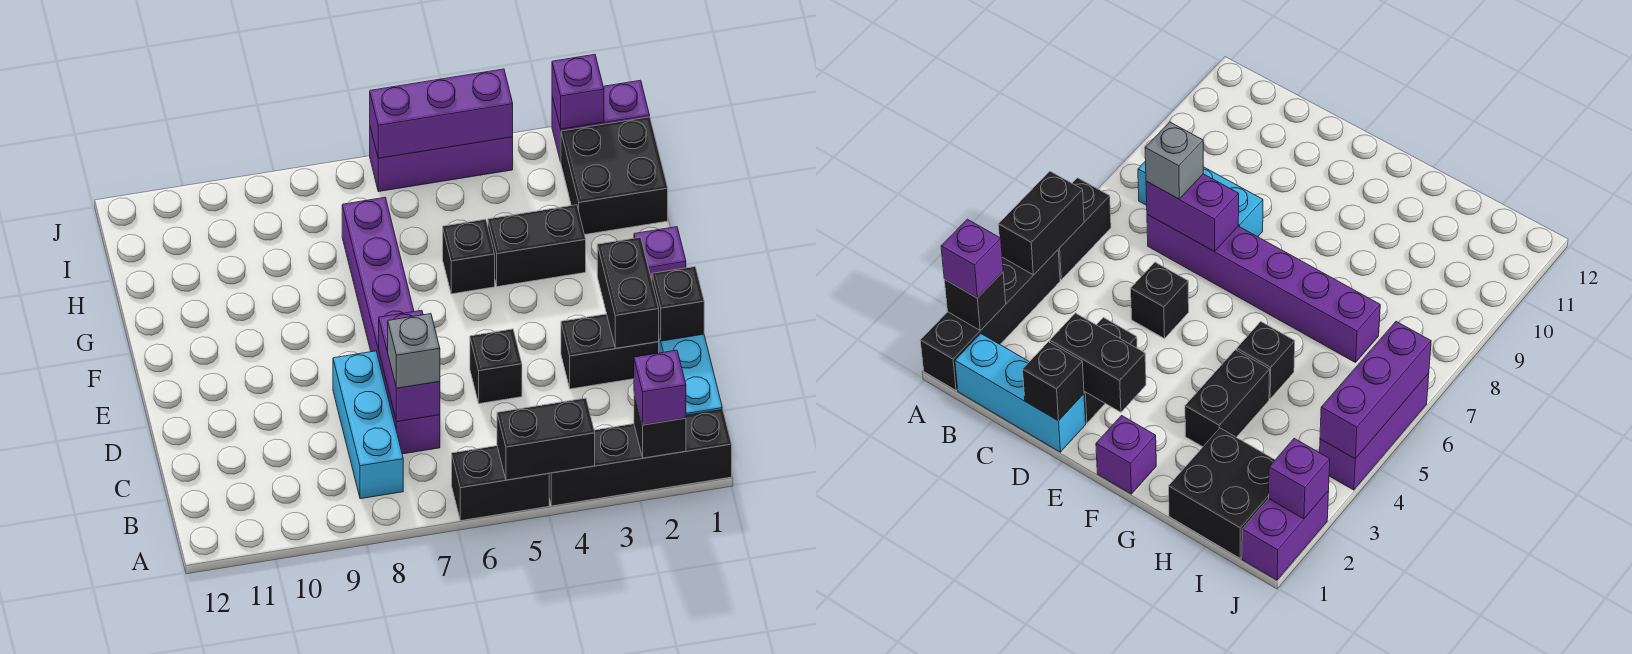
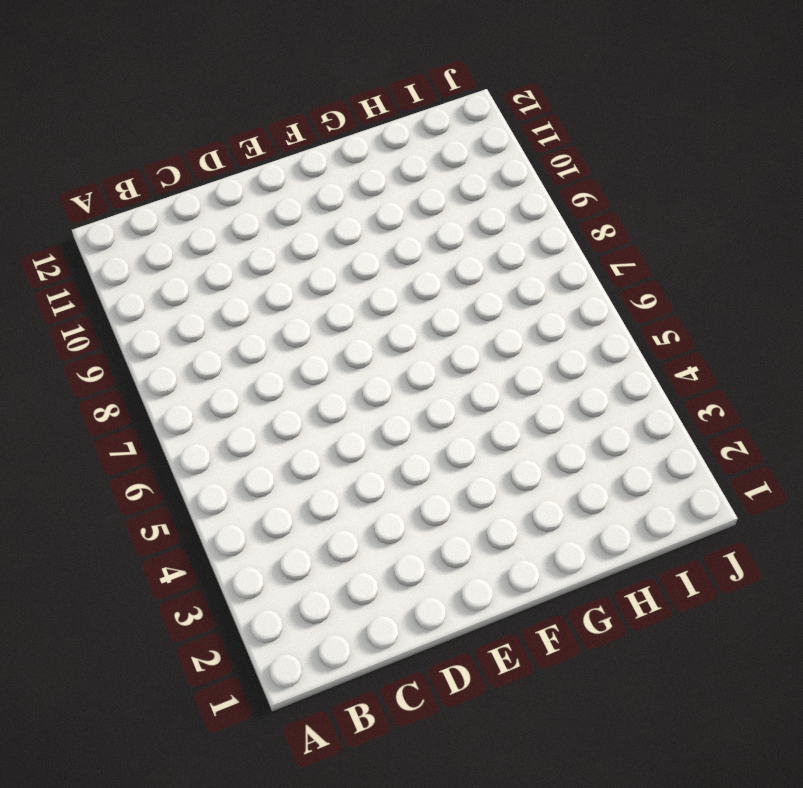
none -> black 1x4 brick [549,409,732,506]
none -> black 1x2 brick [452,446,549,521]
none -> cyan 1x3 brick [659,334,722,415]

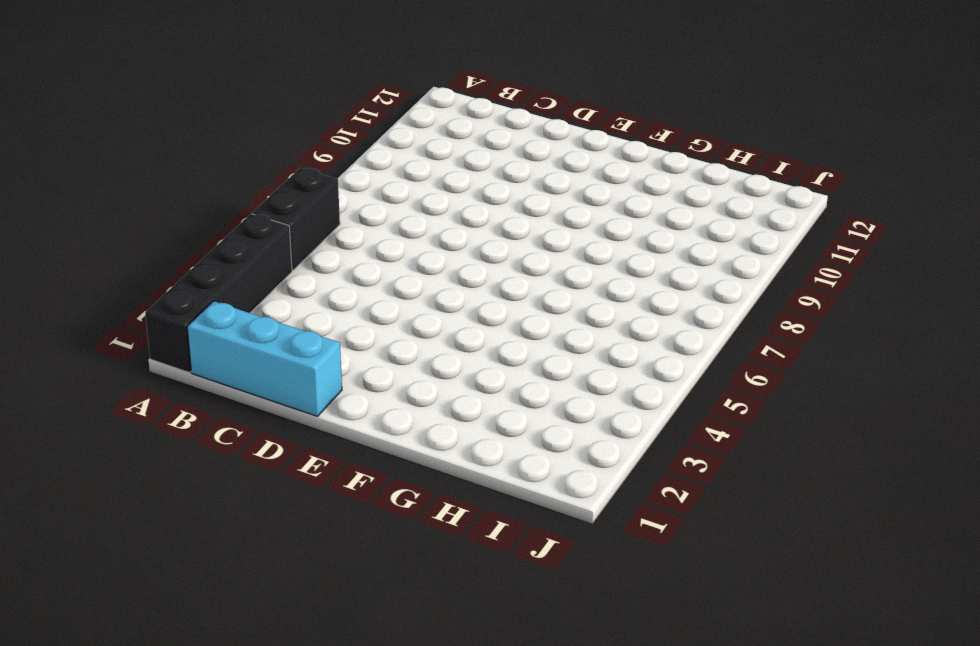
none -> cyan 1x3 brick [333,351,403,499]
none -> purple 1x6 brick [342,198,440,454]
none -> black 1x2 brick [561,314,659,389]

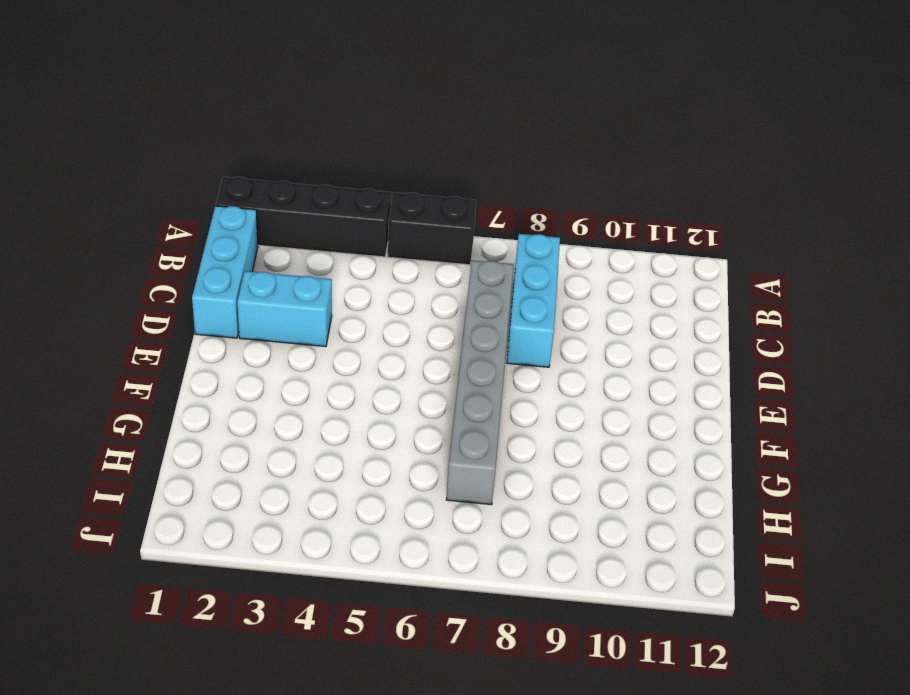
grey 1x6 brick [446,260,514,505] -> purple 1x6 brick [342,198,440,454]
cyan 1x2 brick [237,271,332,347] -> black 1x2 brick [561,314,659,389]
none -> black 1x1 brick [470,329,522,404]
none -> purple 1x1 brick [634,227,686,280]
none -> black 1x2 brick [488,205,586,287]

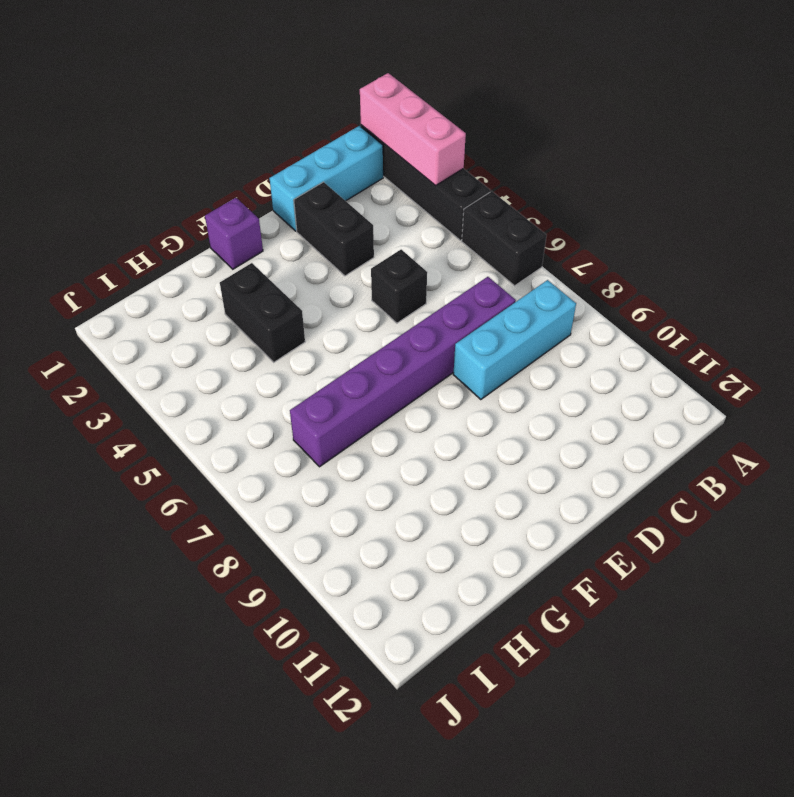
pink 1x3 brick [360,73,466,186] -> black 1x1 brick [634,393,686,458]
none -> black 1x1 brick [443,219,495,294]
none -> black 2x2 brick [561,117,668,235]
none -> purple 1x2 brick [552,80,650,162]

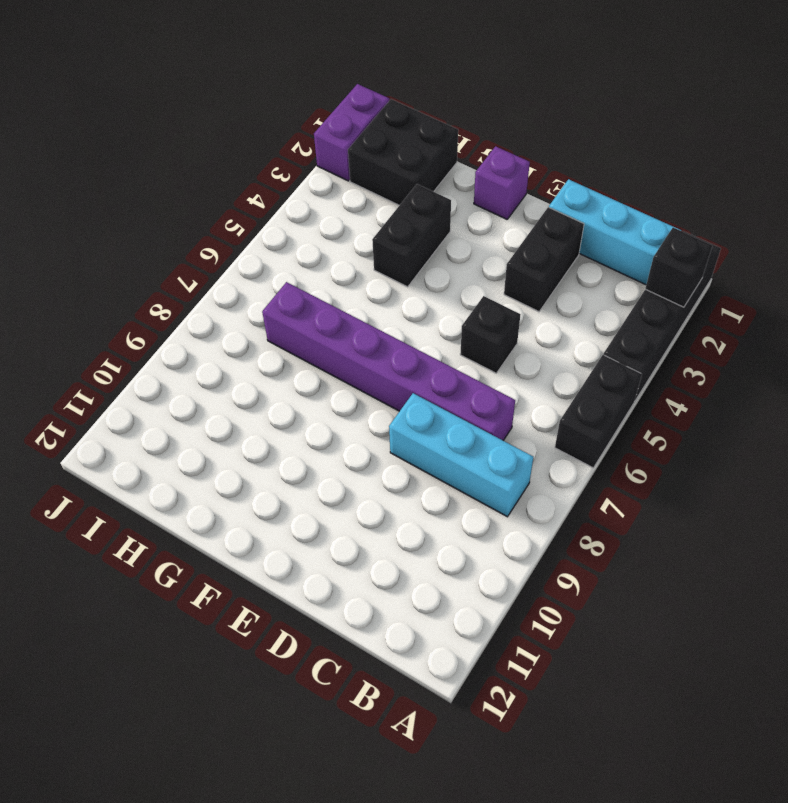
none -> black 1x1 brick [443,219,495,294]
none -> purple 1x3 brick [370,127,513,192]
none -> black 1x2 brick [497,398,595,480]

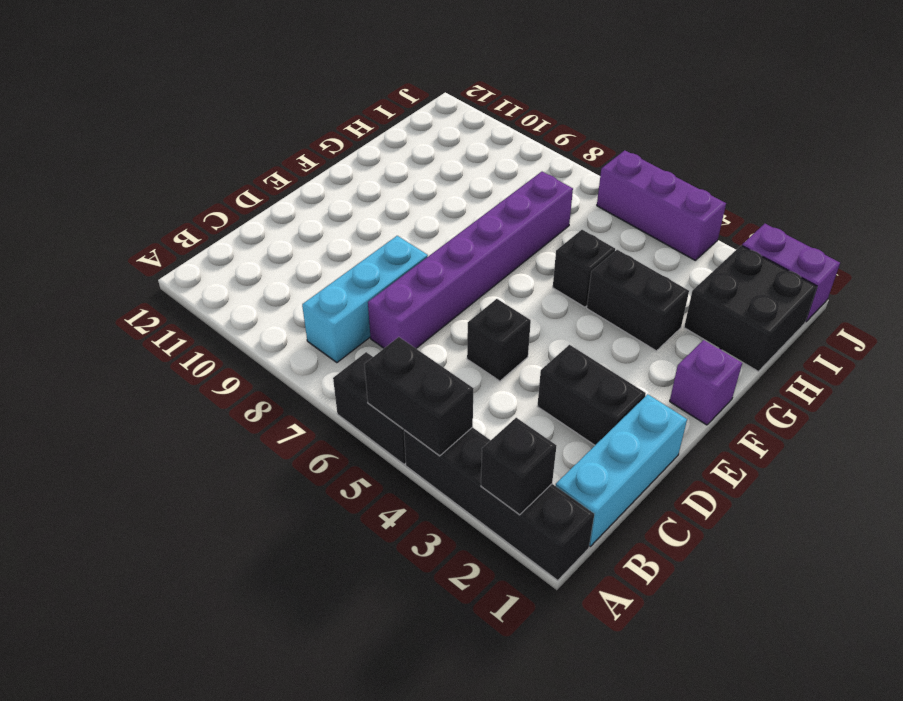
none -> purple 1x2 brick [379,310,440,422]
none -> black 1x1 brick [652,267,704,341]
none -> black 1x2 brick [597,237,659,348]

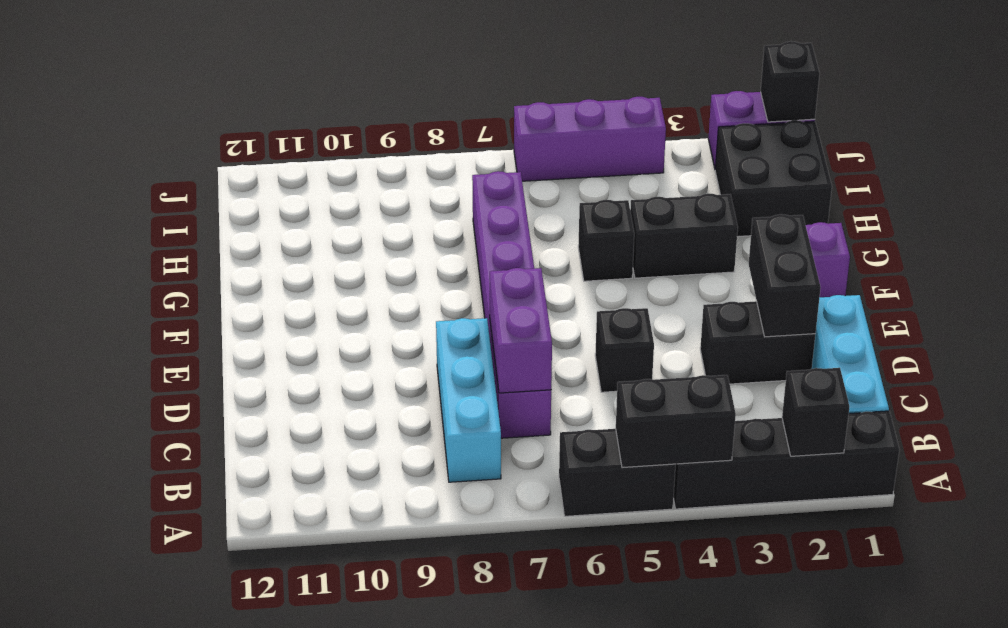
black 1x1 brick [761,41,820,122] -> black 1x1 brick moved to [652,267,704,341]
none -> purple 1x1 brick [552,54,604,129]
none -> purple 1x3 brick [370,69,513,158]
none -> purple 1x1 brick [634,350,686,425]

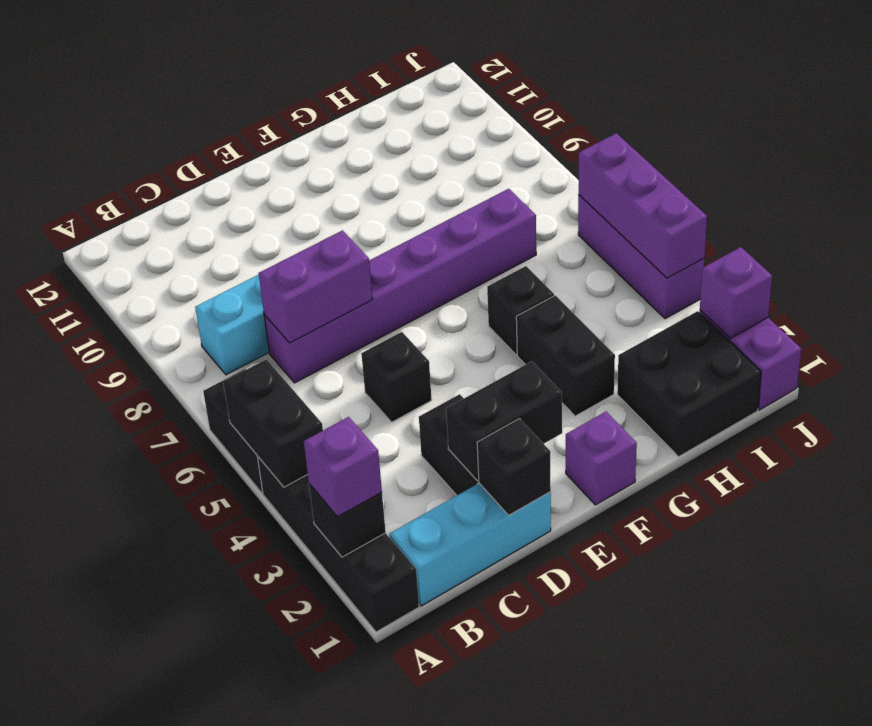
none -> grey 1x1 brick [388,314,440,388]

